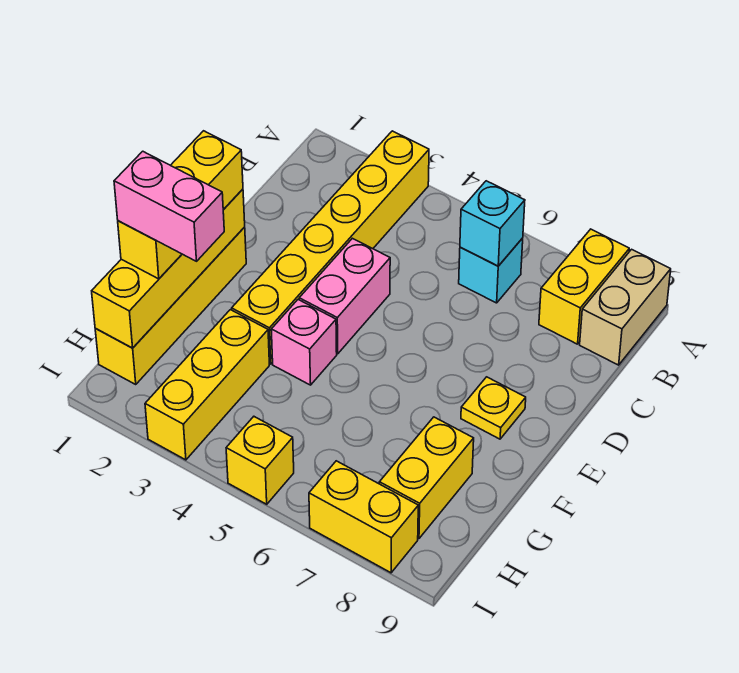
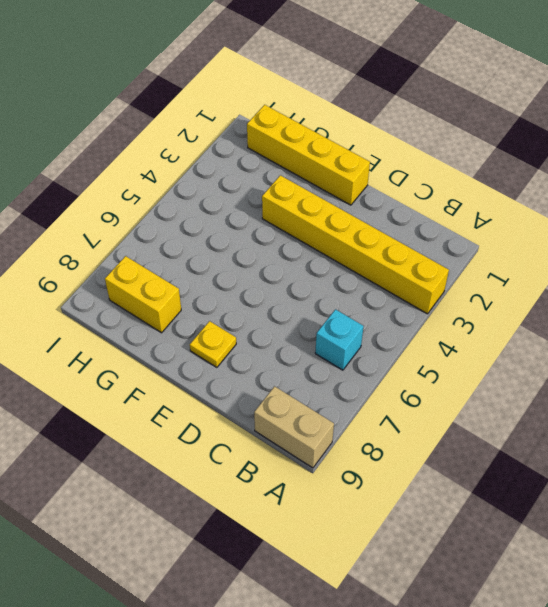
none -> yellow 1x2 brick [539,229,629,344]
none -> pink 1x2 brick [299,238,390,354]
none -> pink 1x1 brick [271,300,337,385]

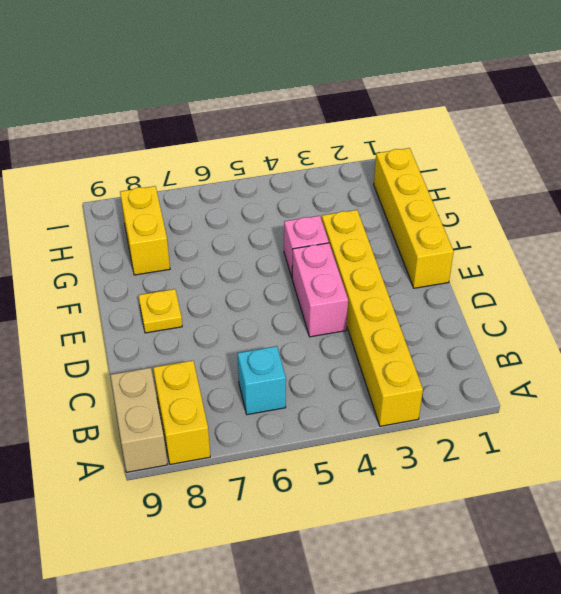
none -> yellow 1x3 brick [145,310,269,460]
none -> yellow 1x1 brick [226,417,294,504]
none -> yellow 1x2 brick [309,461,418,573]

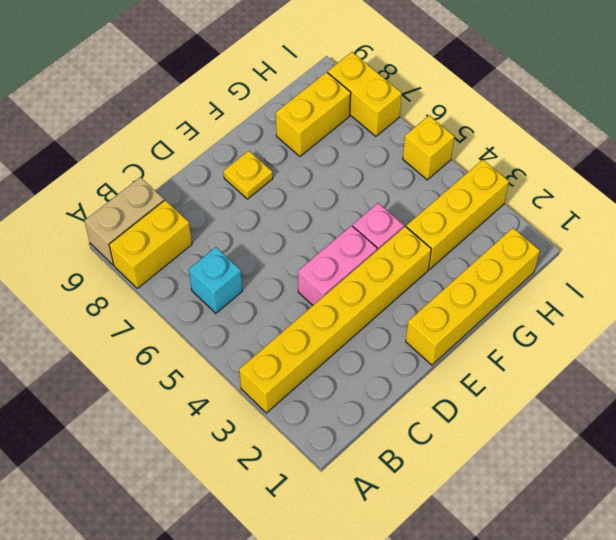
none -> cyan 1x1 brick [460,181,525,266]
none -> yellow 1x4 brick [92,189,245,348]
none -> yellow 1x3 brick [118,131,243,279]

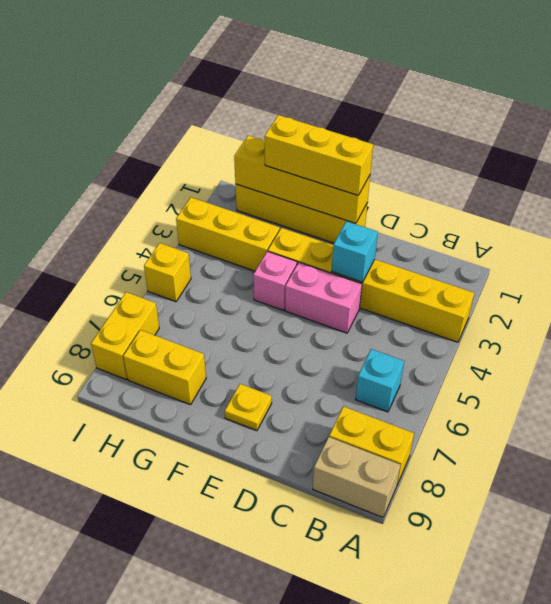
cyan 1x1 brick [332,221,378,282] -> cyan 1x1 brick moved to [460,181,525,266]
none -> pink 1x2 brick [114,151,224,261]

